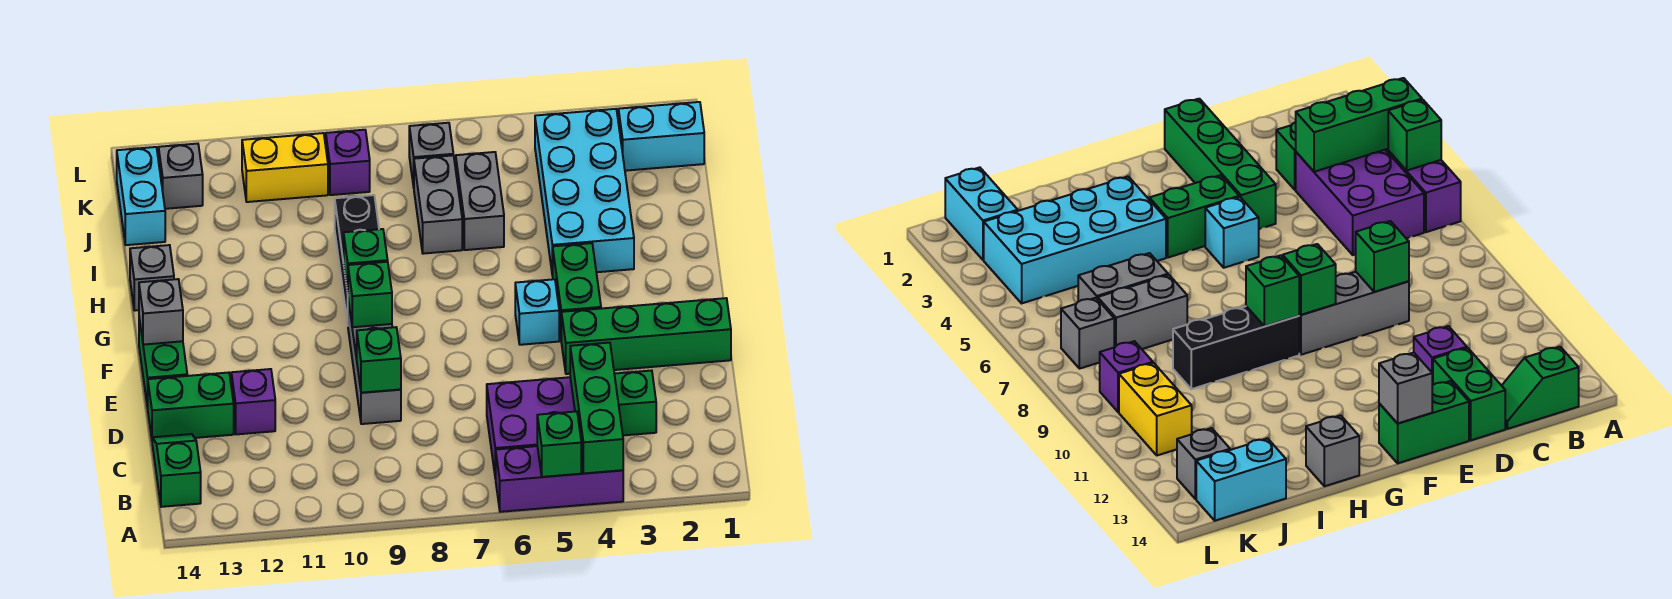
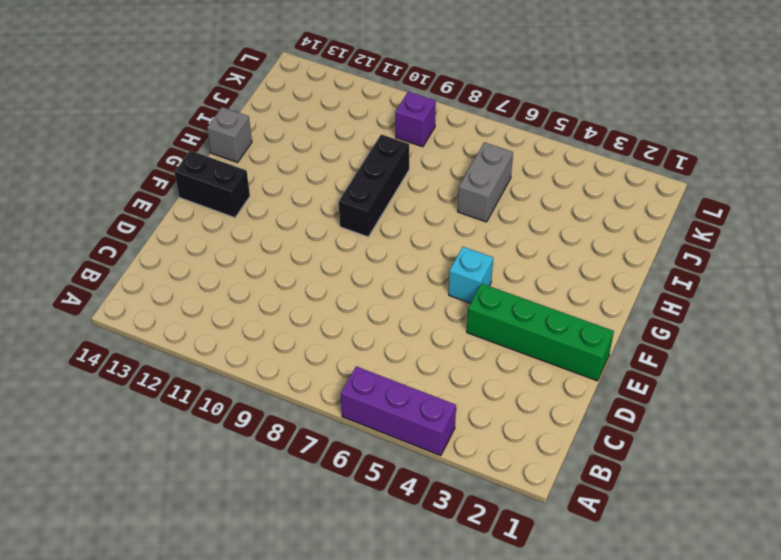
black 1x2 brick [174,151,250,218] -> green 1x2 brick [139,318,187,408]
none -> purple 2x3 brick [487,377,575,479]
none -> green 1x2 slope [152,434,201,507]
none -> green 1x1 brick [614,371,656,435]

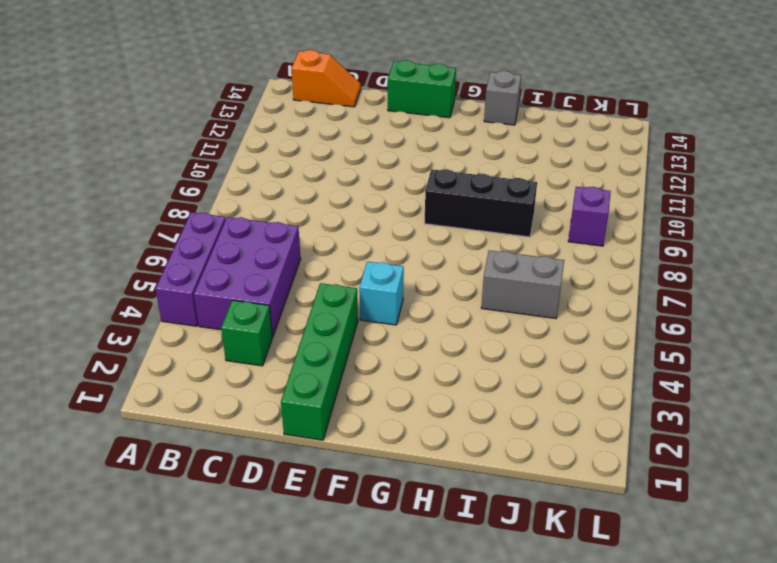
orange 1x2 slope [291,50,361,107] -> green 1x2 slope [152,434,201,507]
none -> grey 1x3 brick [348,300,401,424]
none -> purple 1x1 brick [231,369,275,434]
none -> green 1x2 brick [148,373,234,438]

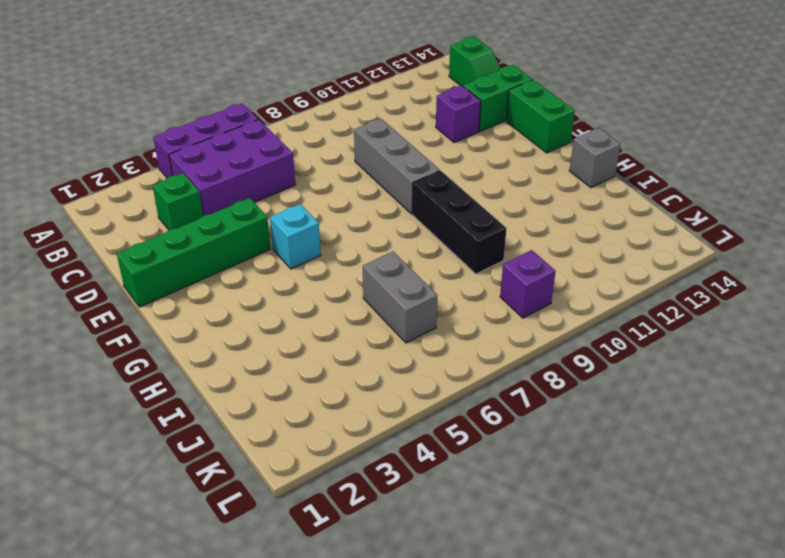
none -> green 1x2 brick [553,243,601,336]
none -> cyan 2x4 brick [535,109,634,276]
none -> grey 1x2 brick [414,155,462,254]

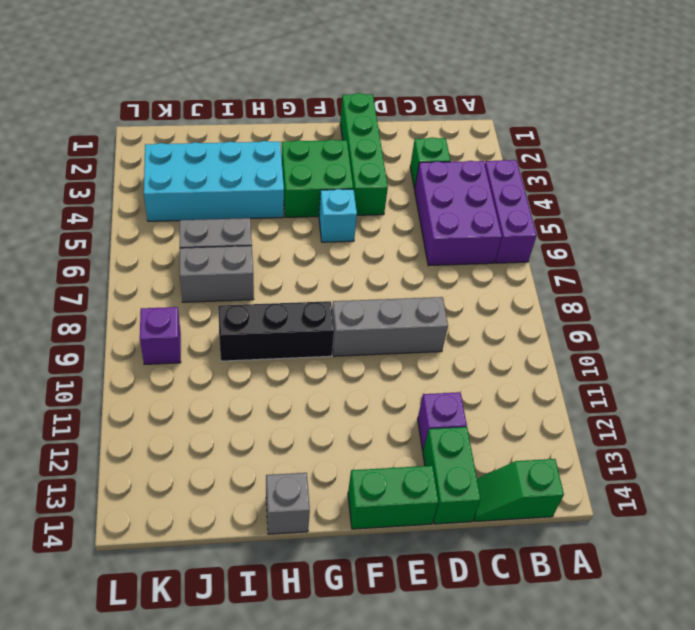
green 2x2 brick [281,140,353,217] -> green 1x2 brick [553,243,601,336]
none -> cyan 1x2 brick [117,147,165,245]
none -> cyan 1x2 brick [618,102,704,171]
none -> grey 1x1 brick [409,123,453,187]

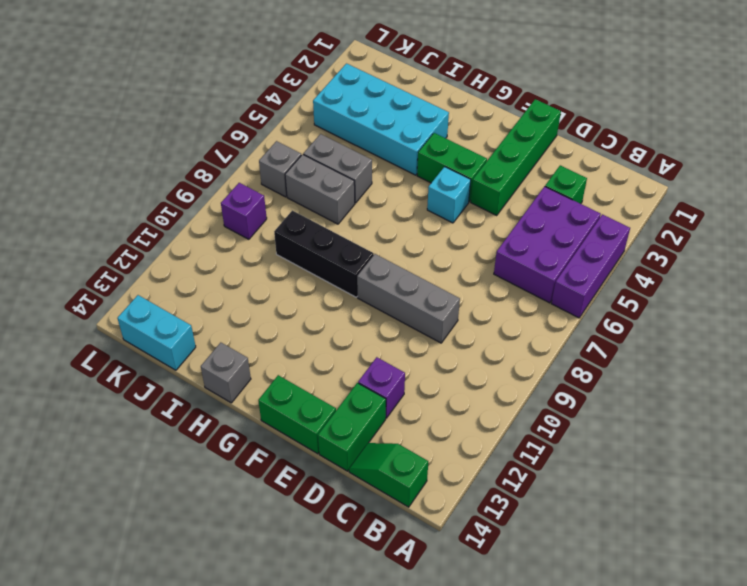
none -> cyan 1x2 brick [618,102,704,171]
none -> yellow 1x2 brick [242,133,328,202]
none -> grey 1x1 brick [159,144,203,209]

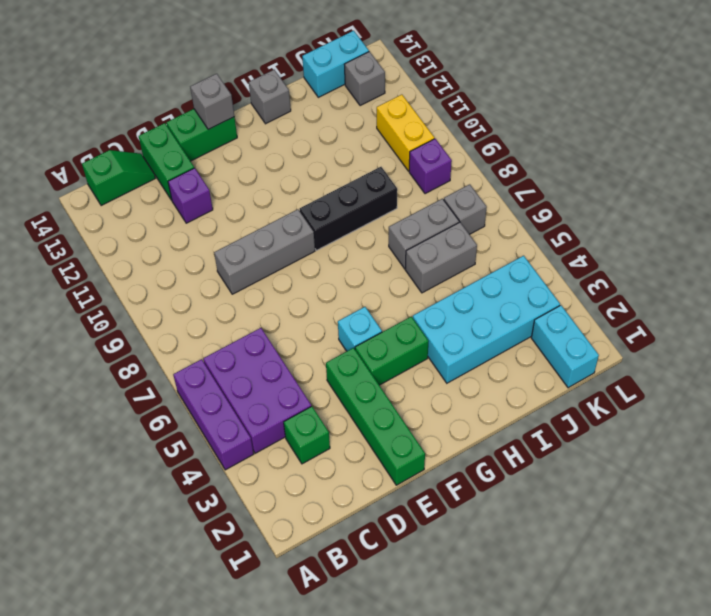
none -> green 1x3 brick [570,343,623,473]
none -> green 1x1 brick [537,411,581,477]
none -> green 1x1 brick [357,327,401,393]

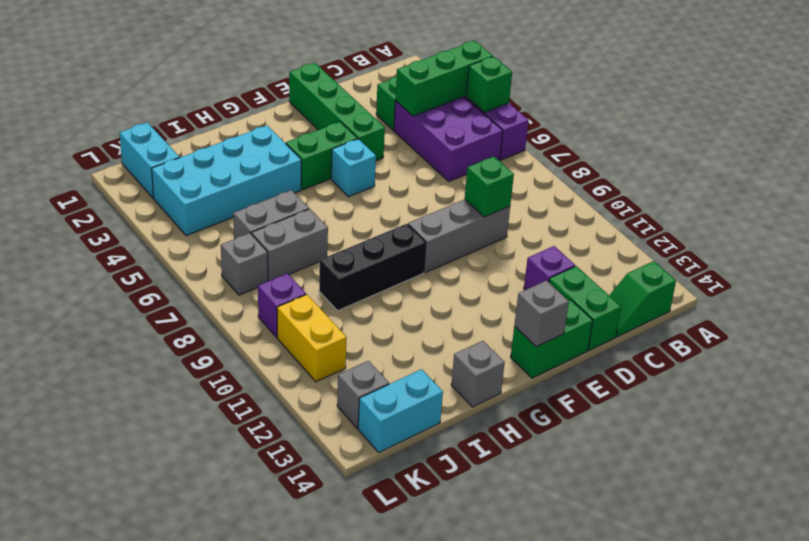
none -> green 1x1 brick [348,262,392,327]
none -> green 1x1 brick [344,229,388,293]

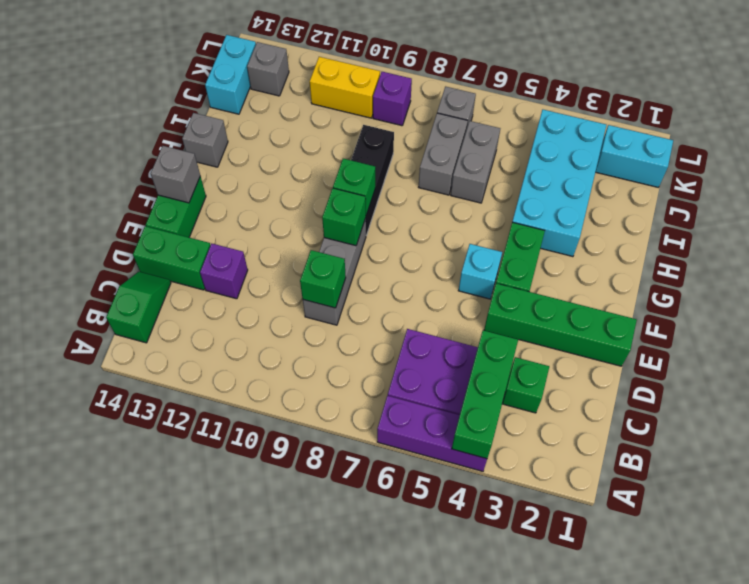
none -> green 1x1 brick [537,411,581,477]

